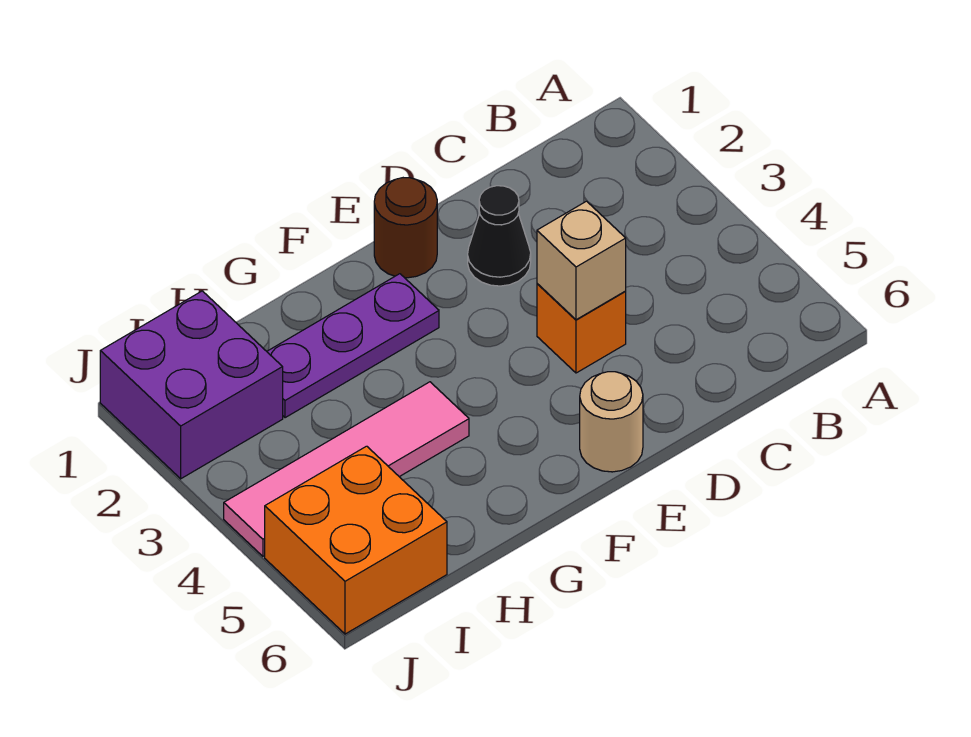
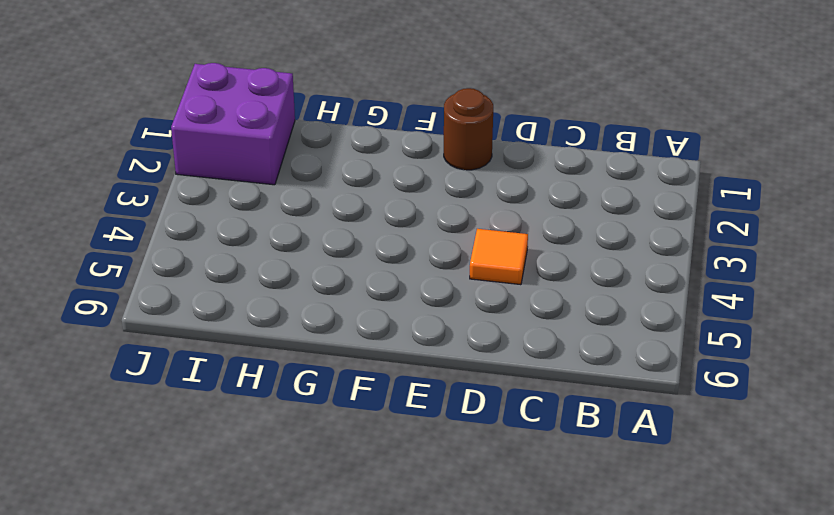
orange 1x1 tile [470,229,528,285] -> orange 1x1 brick [537,284,626,373]
none -> black 1x1 cone [468,186,531,286]
none -> tan 1x1 round brick [580,372,643,472]

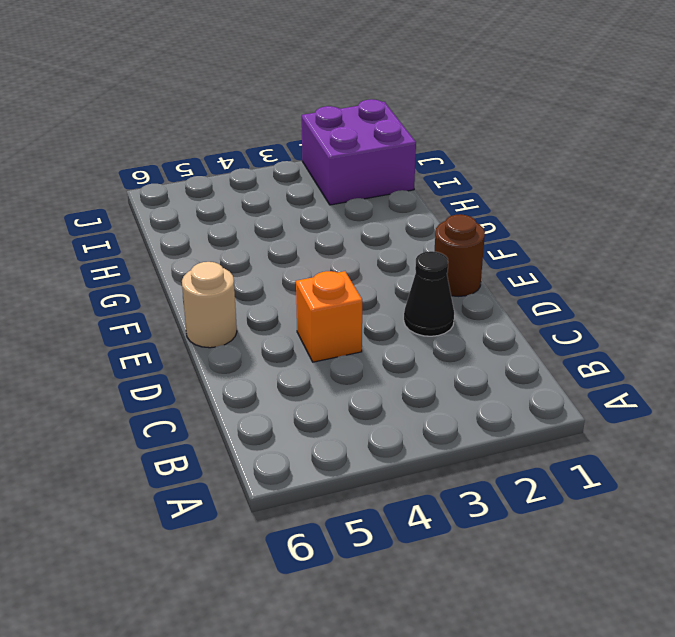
none -> purple 1x3 plate [267,274,439,418]
none -> pink 1x4 tile [224,382,469,556]

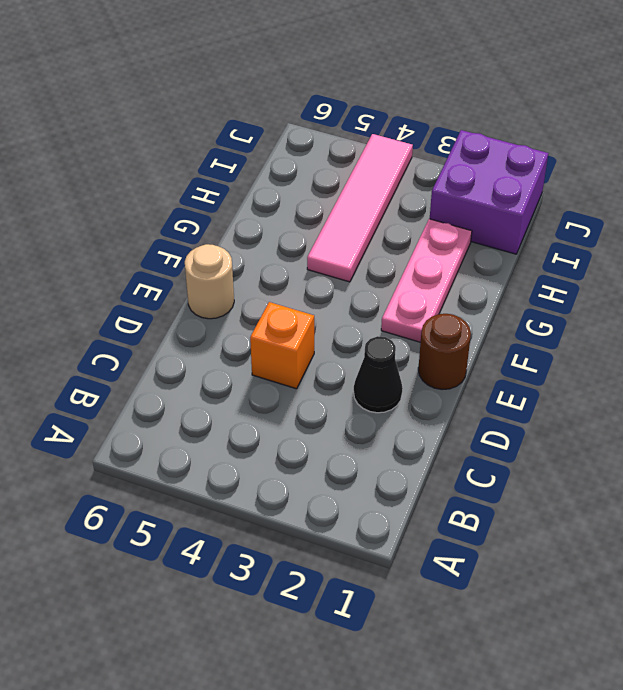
pink 1x3 plate [381,219,472,342] -> purple 1x3 plate [267,274,439,418]
none -> orange 2x2 brick [265,446,447,634]
none -> tan 1x1 brick [537,201,626,320]

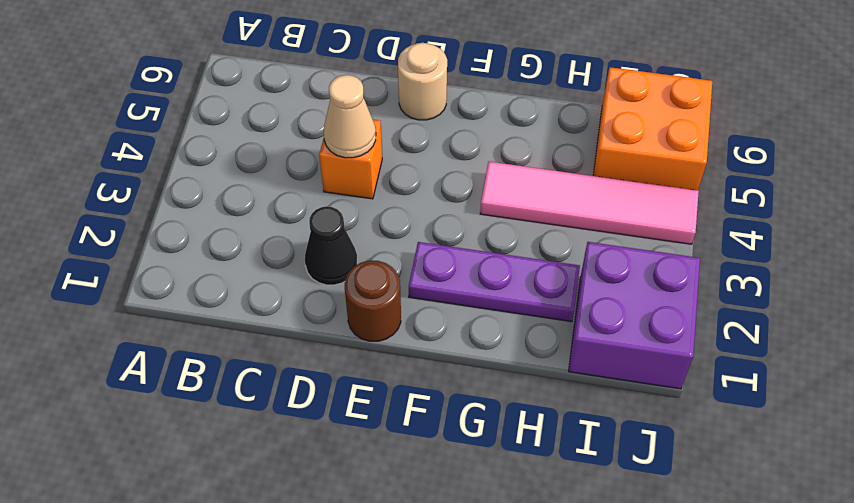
tan 1x1 cone [324,75,376,158] -> tan 1x1 brick [537,201,626,320]

